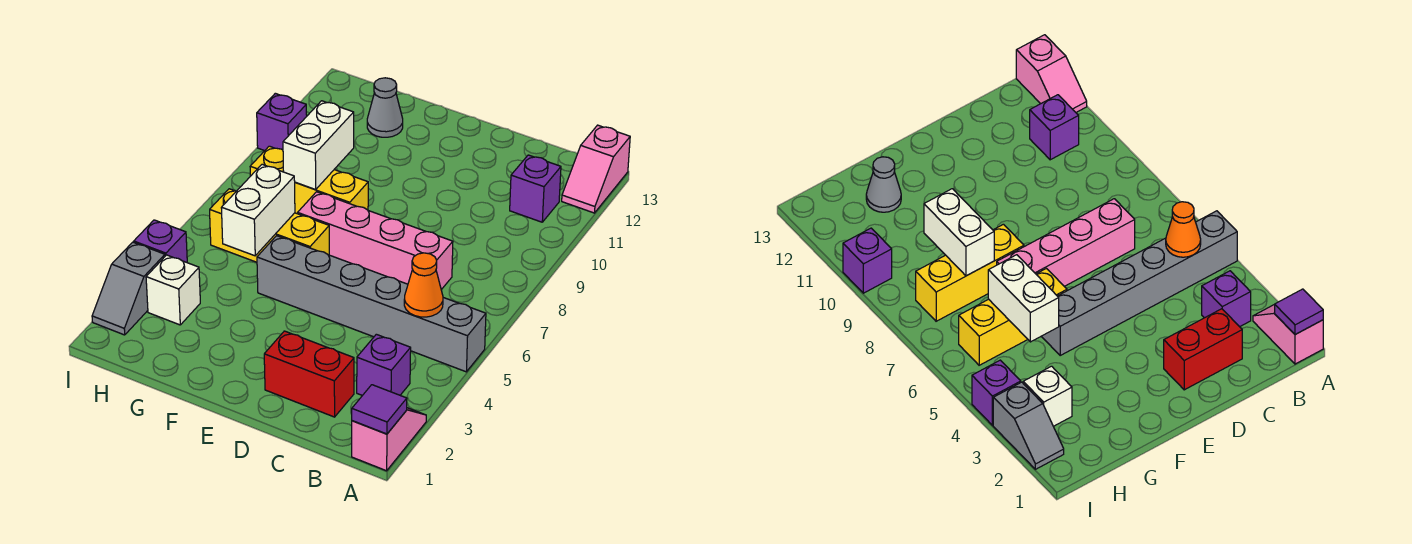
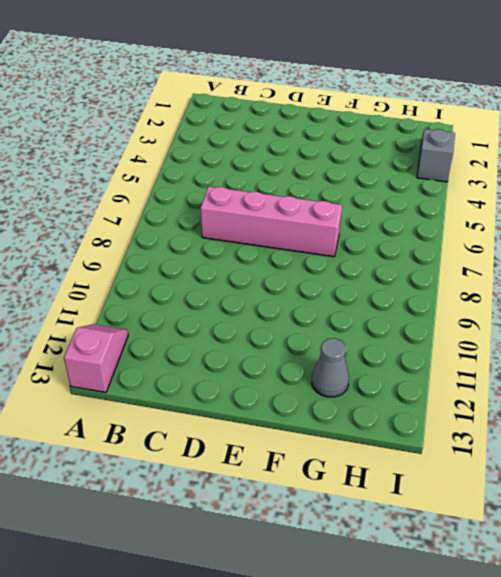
none -> pink 1x2 slope [352,408,426,471]
none -> grey 1x6 brick [257,236,486,372]
none -> purple 1x1 brick [357,334,411,395]

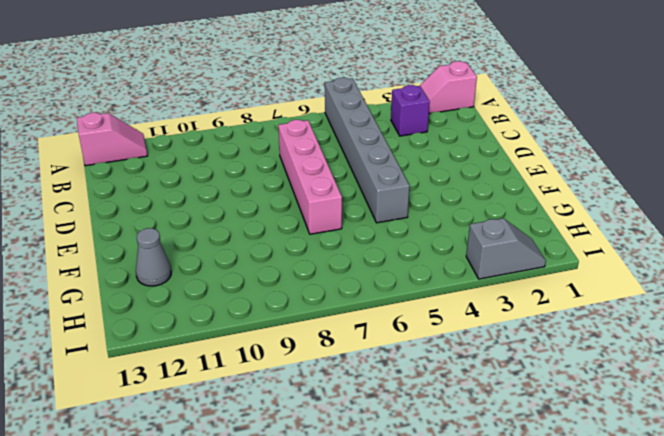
none -> purple 1x1 brick [510,155,561,222]
none -> red 1x2 brick [264,331,354,417]
none -> yellow 1x3 brick [210,189,329,262]

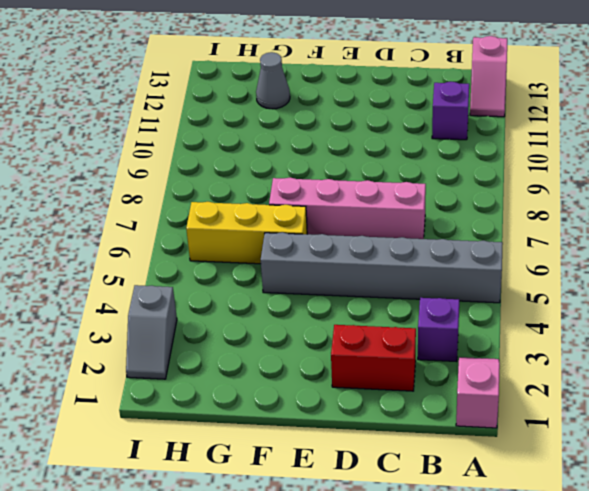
none -> yellow 1x3 brick [250,146,368,214]
none -> white 1x1 brick [146,255,200,325]
none -> purple 1x1 brick [134,220,187,262]

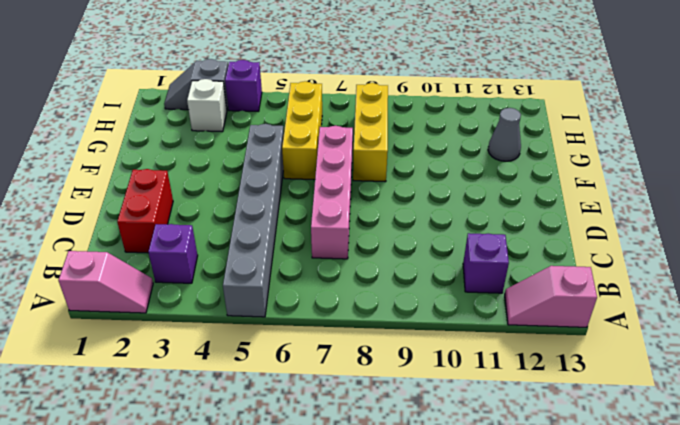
none -> purple 1x1 brick [257,93,307,151]
none -> purple 1x1 tile [352,385,407,434]
none -> orange 1x1 cone [404,253,443,317]

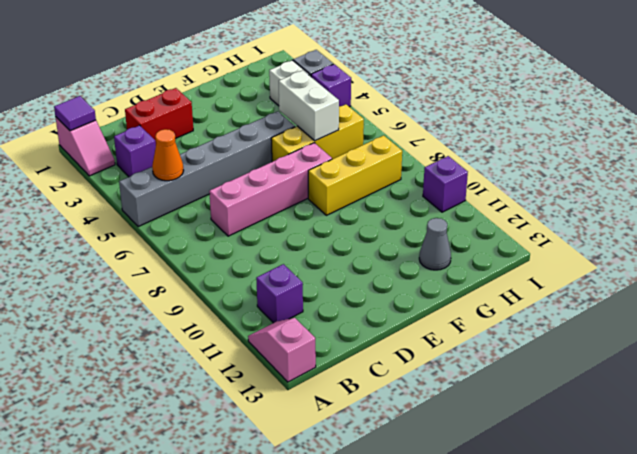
none -> white 1x2 brick [283,101,354,189]

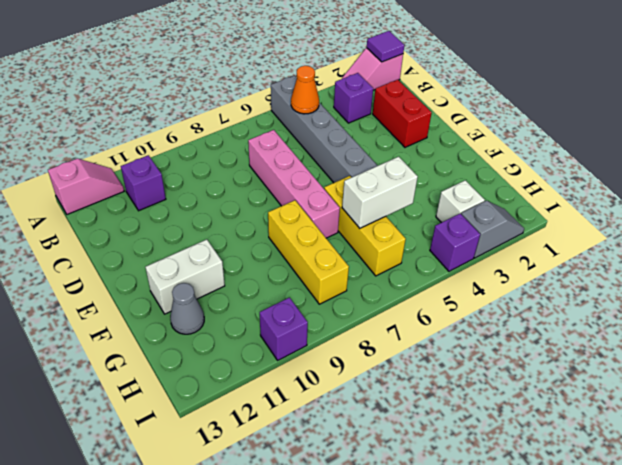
white 1x2 brick [145,239,225,314] -> white 1x2 brick moved to [283,101,354,189]

